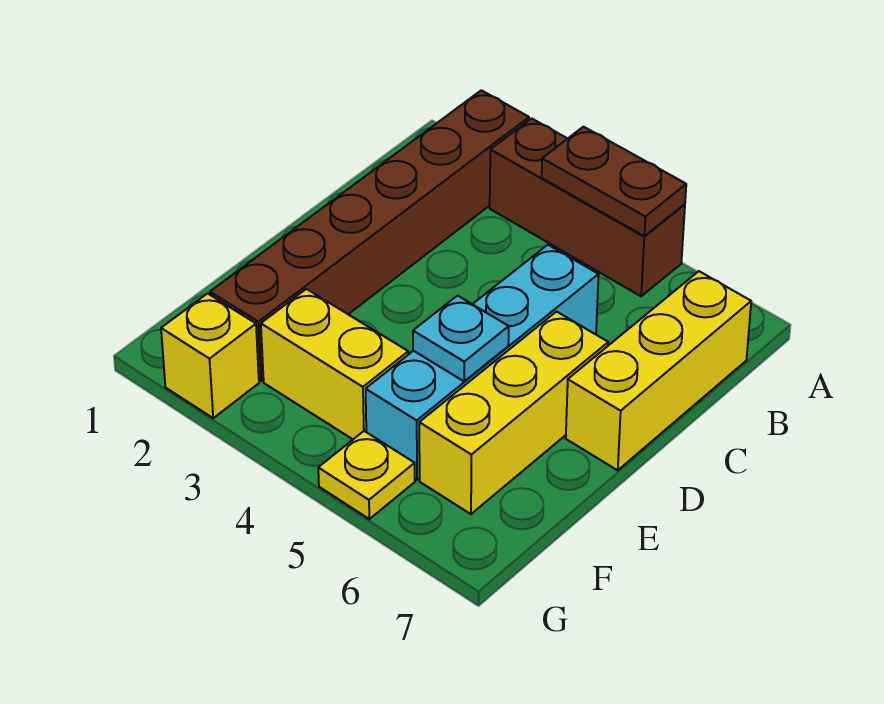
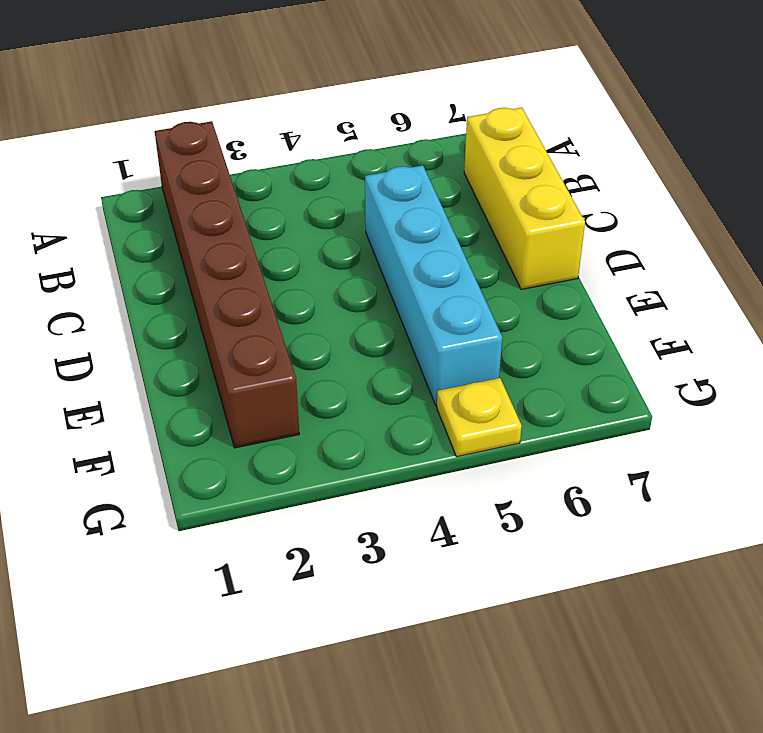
none -> brown 1x3 brick [490,118,685,296]
none -> yellow 1x3 brick [419,312,608,514]

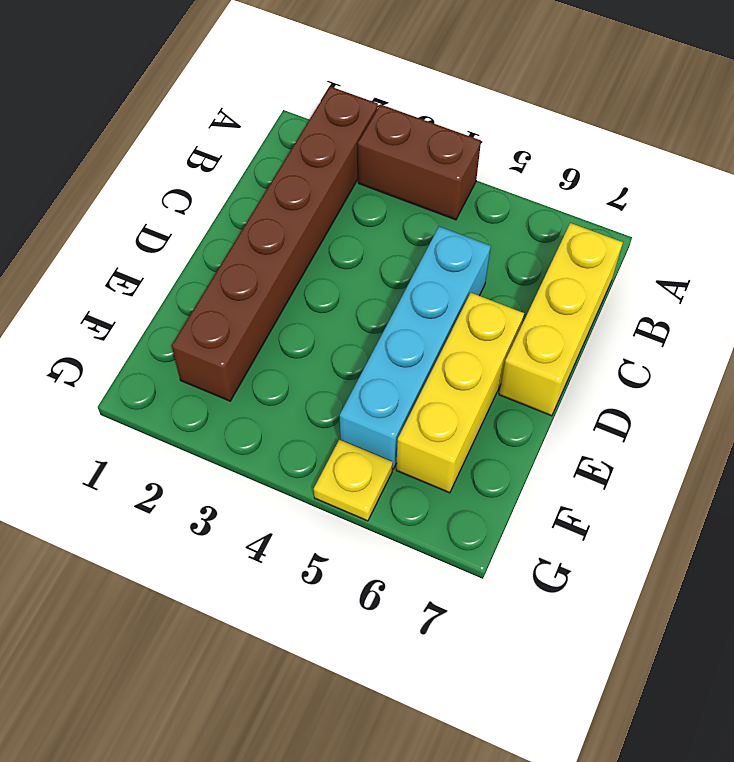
brown 1x2 brick [358,105,481,220] -> brown 1x3 brick [490,118,685,296]
none -> yellow 1x2 brick [261,289,408,439]
none -> yellow 1x1 brick [161,293,259,418]

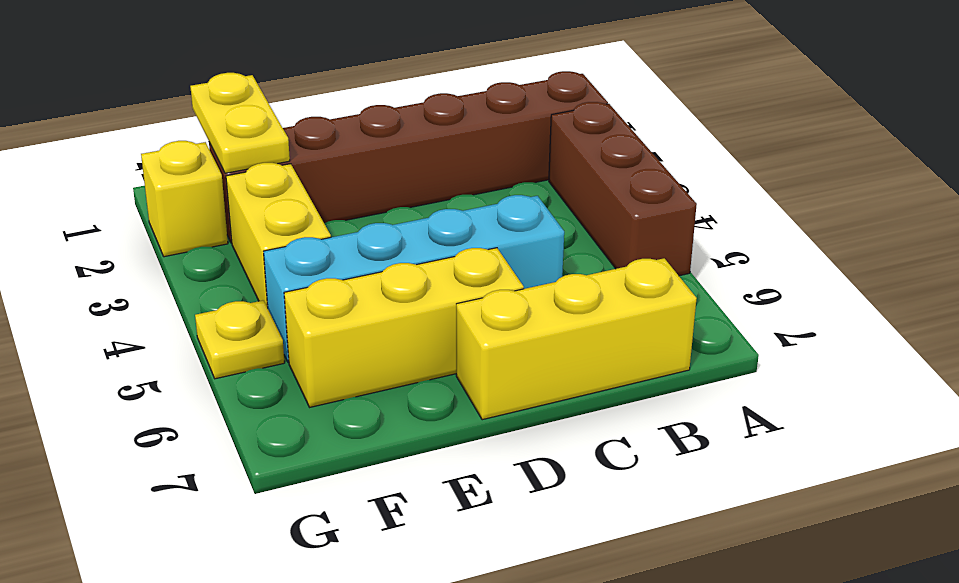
yellow 1x2 plate [190,73,290,173] -> none
none -> brown 1x2 plate [542,127,686,236]
none -> cyan 1x1 plate [413,296,509,381]

